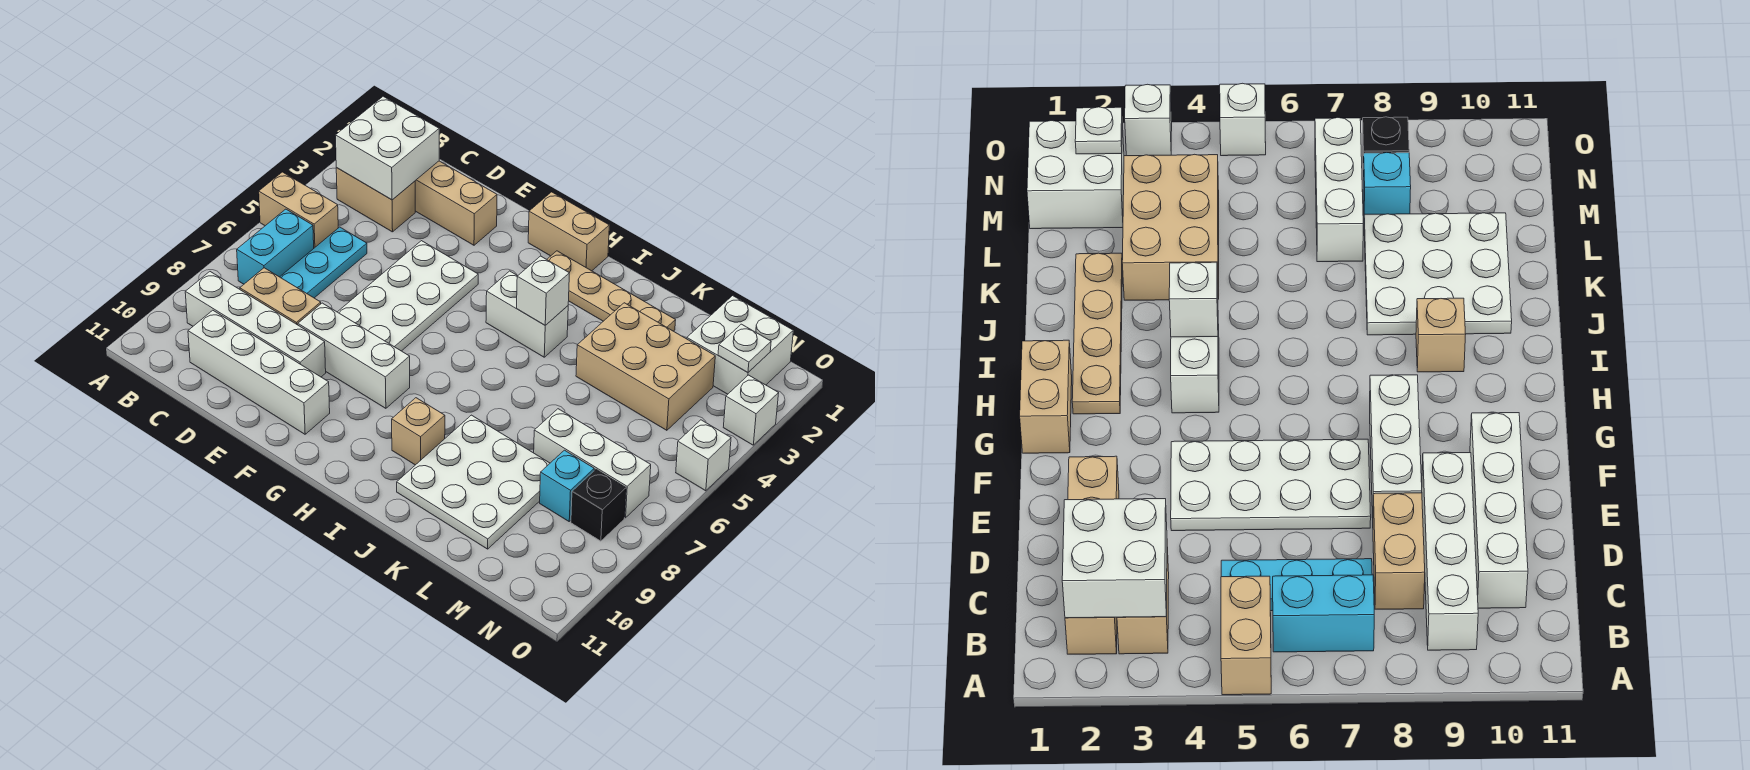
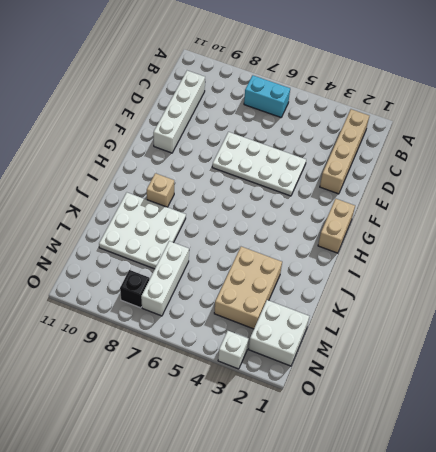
none -> tan 1x2 brick [259,172,338,248]
none -> tan 1x2 brick [336,168,415,232]
none -> white 1x4 brick [185,272,326,377]

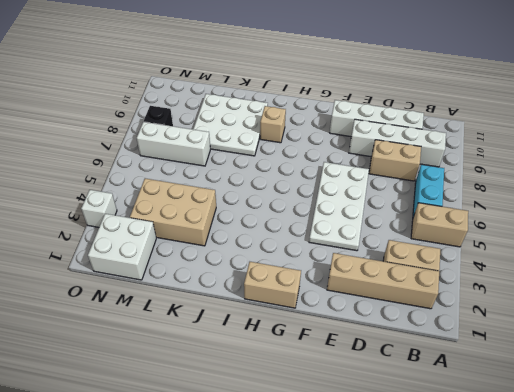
none -> cyan 1x3 plate [280,227,367,298]
none -> white 1x3 brick [298,303,410,408]
none -> tan 1x4 plate [547,251,676,331]

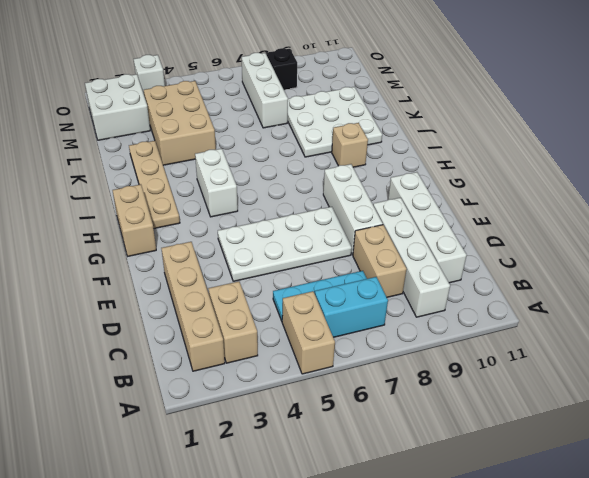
none -> cyan 1x1 brick [540,450,594,521]
none -> white 1x1 brick [676,420,731,491]
none -> white 2x2 brick [336,96,439,200]

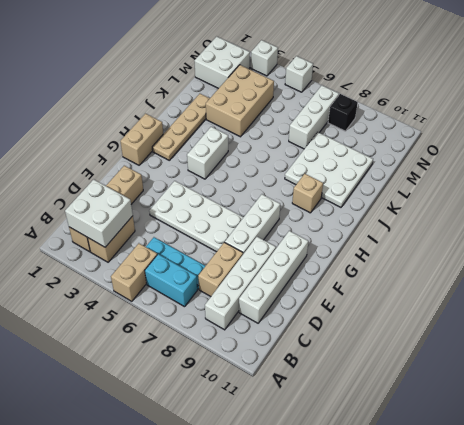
none -> cyan 1x1 brick [540,450,594,521]
none -> white 1x1 brick [517,256,569,325]
none -> white 1x1 plate [718,324,771,373]

